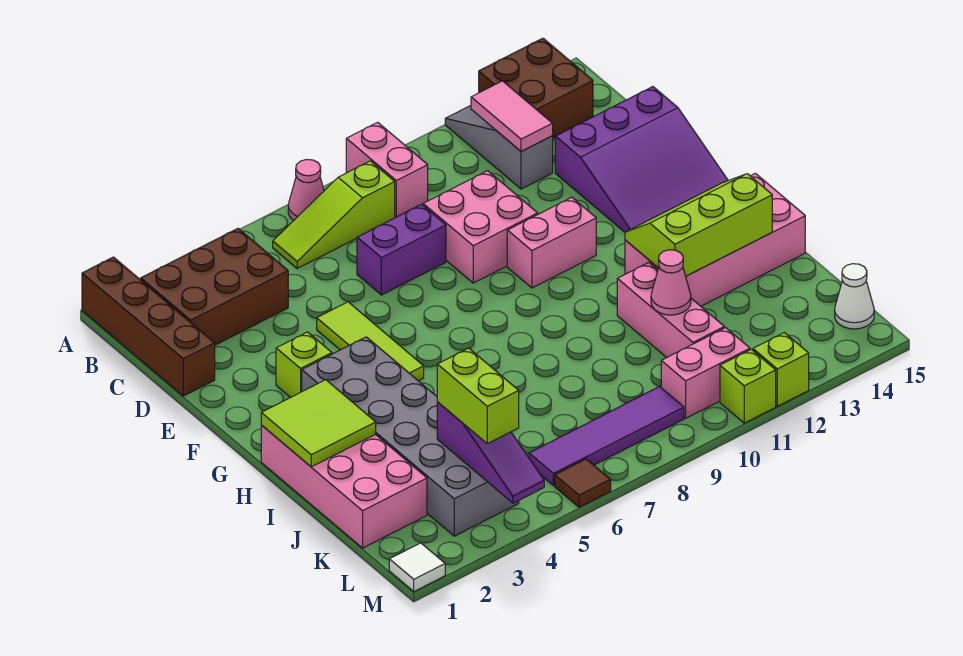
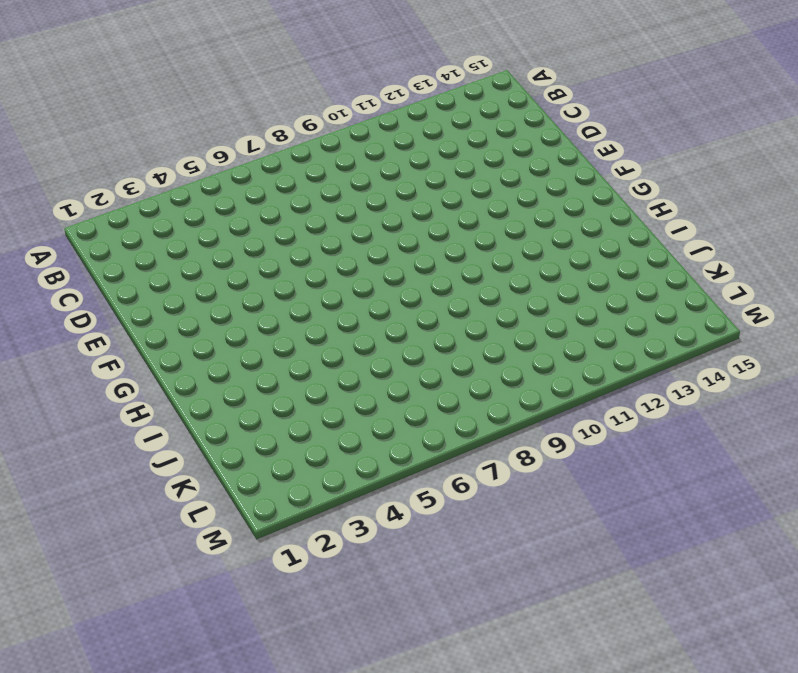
none -> brown 1x4 brick [82,257,215,396]
none -> pink 1x1 cone [288,159,324,220]
none -> pink 1x2 brick [346,122,428,217]
none -> grey 1x3 slope [445,106,553,189]

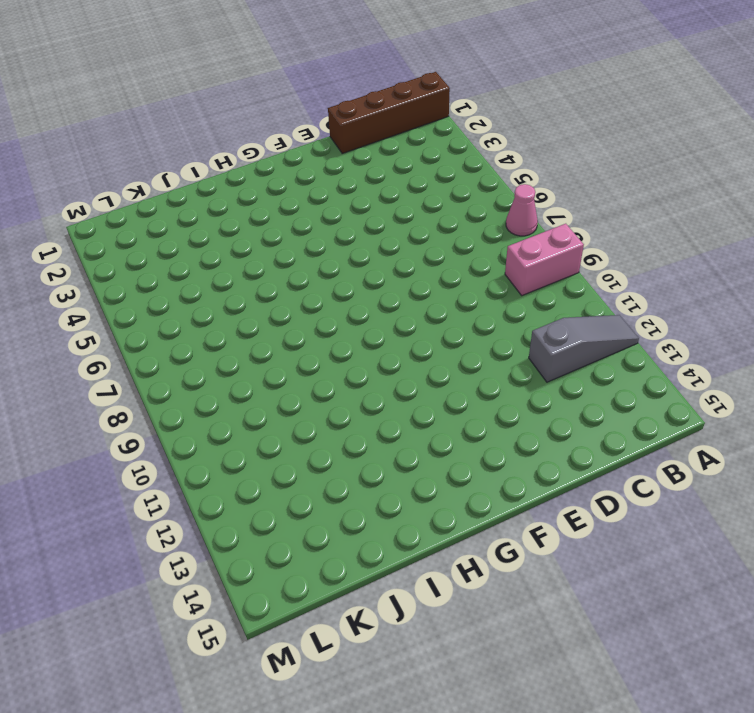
none -> brown 2x2 brick [479,38,593,138]
none -> brown 2x3 brick [141,228,288,345]
none -> lime 1x3 slope [273,161,395,268]
none -> purple 1x2 brick [357,204,446,295]

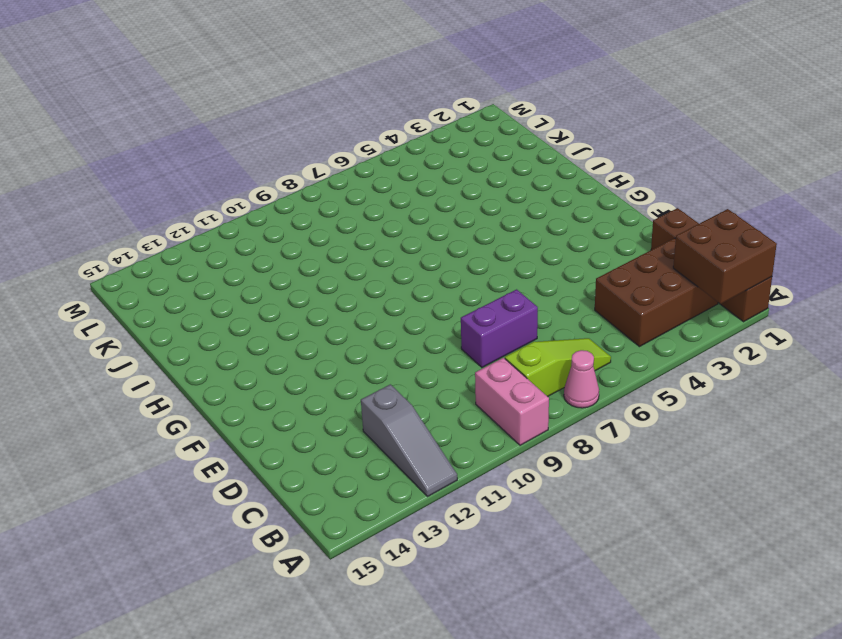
brown 2x2 brick [673,209,777,304] -> brown 2x2 brick moved to [479,38,593,138]
none -> pink 2x2 brick [423,171,538,283]
none -> purple 3x3 slope [555,87,728,232]
none -> lime 1x3 tile [317,302,424,381]
none -> lime 1x1 brick [276,332,332,398]

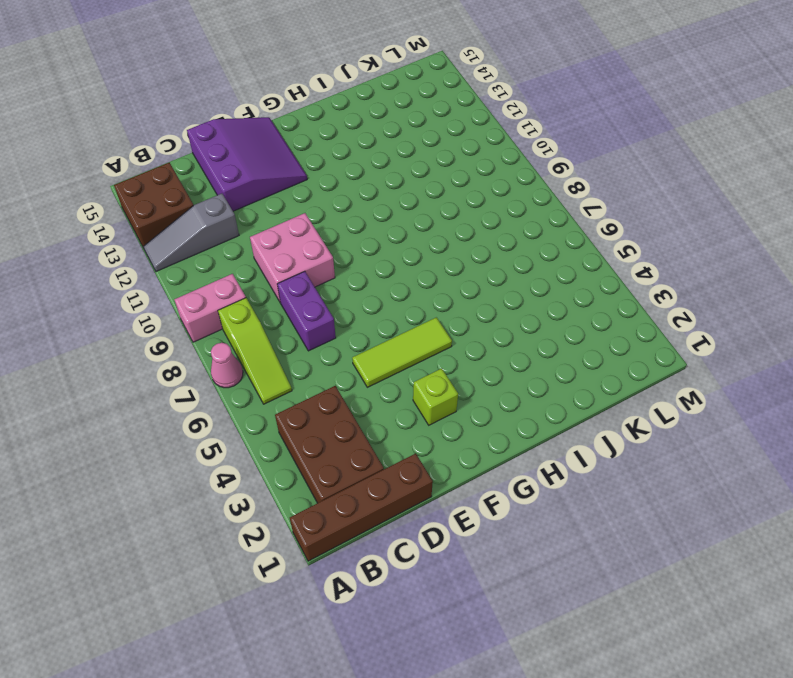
none -> pink 1x2 brick [507,197,596,288]
none -> grey 2x6 brick [302,337,519,536]
none -> pink 2x4 brick [261,425,427,548]
none -> pink 2x4 brick [625,173,805,306]

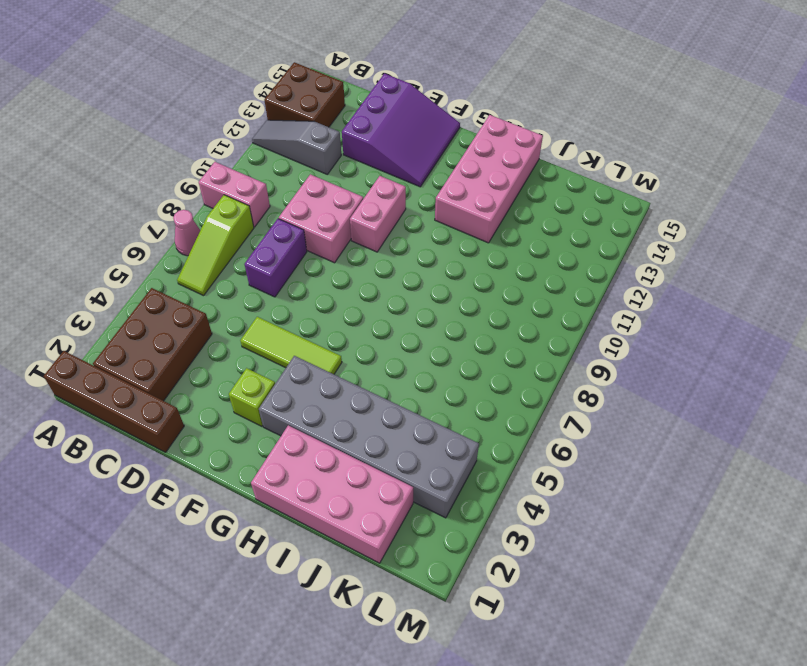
none -> pink 1x3 brick [617,263,725,357]
none -> purple 1x4 tile [529,387,684,486]
none -> pink 1x2 brick [661,328,750,418]
none -> white 1x1 cone [835,264,874,329]

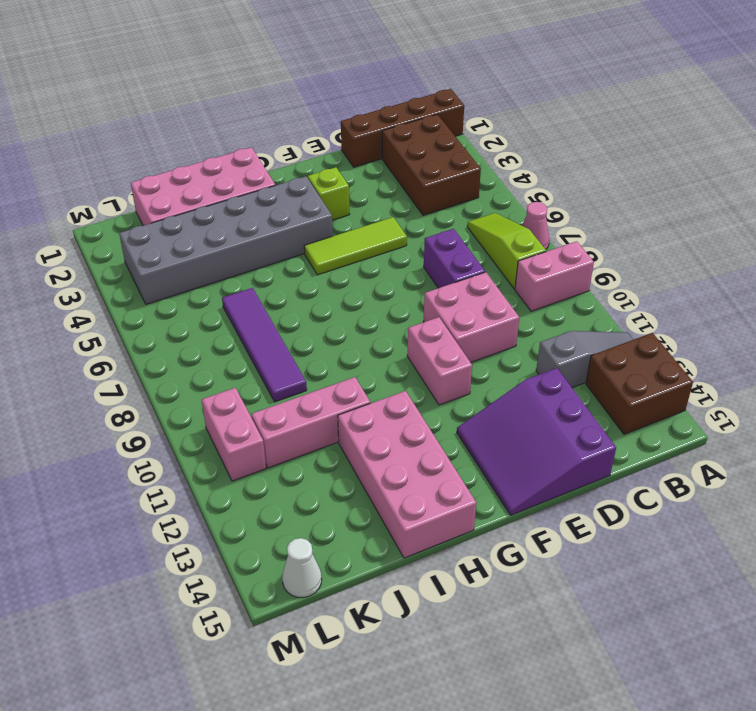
purple 1x4 tile [222,288,307,402] -> purple 1x4 tile moved to [529,387,684,486]
none -> white 1x1 tile [389,543,445,591]
none -> brown 1x1 tile [555,459,611,507]
none -> lime 1x1 brick [720,349,776,423]
none -> lime 1x1 brick [753,333,809,406]

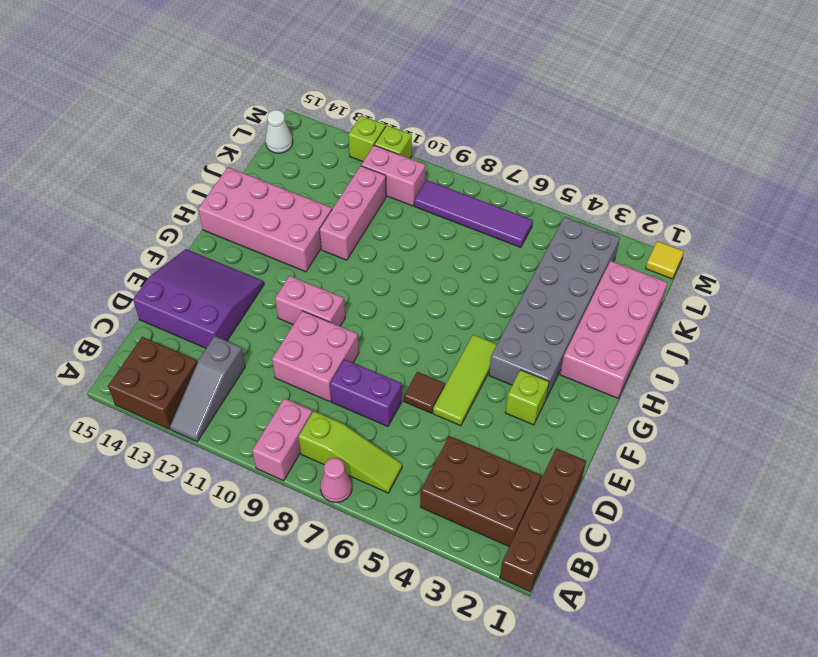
brown 1x1 tile [404,372,445,413] -> brown 1x1 tile moved to [555,459,611,507]
yellow 1x1 tile [645,241,684,279] -> white 1x1 tile [389,543,445,591]
none -> pink 1x2 tile [471,81,553,152]
none -> lime 2x2 tile [261,380,376,467]
none -> lime 2x3 slope [625,174,772,276]
none -> pink 1x1 cone [651,250,691,315]

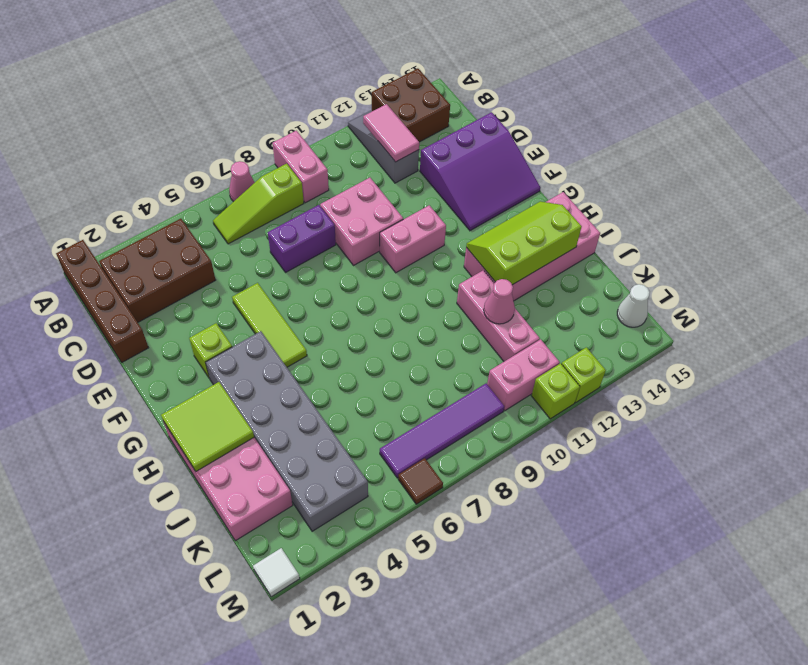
none -> purple 1x3 slope [437,402,544,503]
none -> lime 1x2 brick [437,348,519,444]

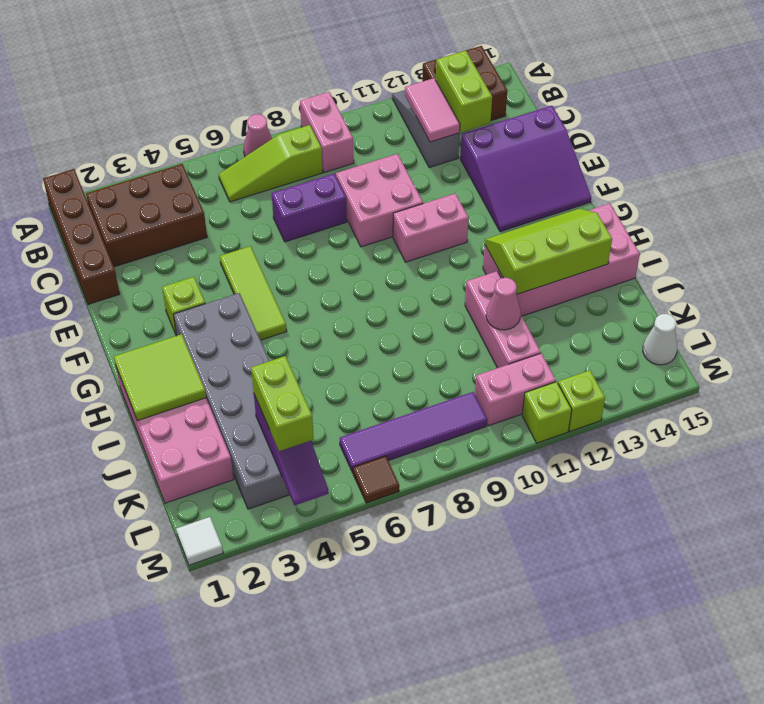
lime 1x2 brick [436,51,492,132] -> none

